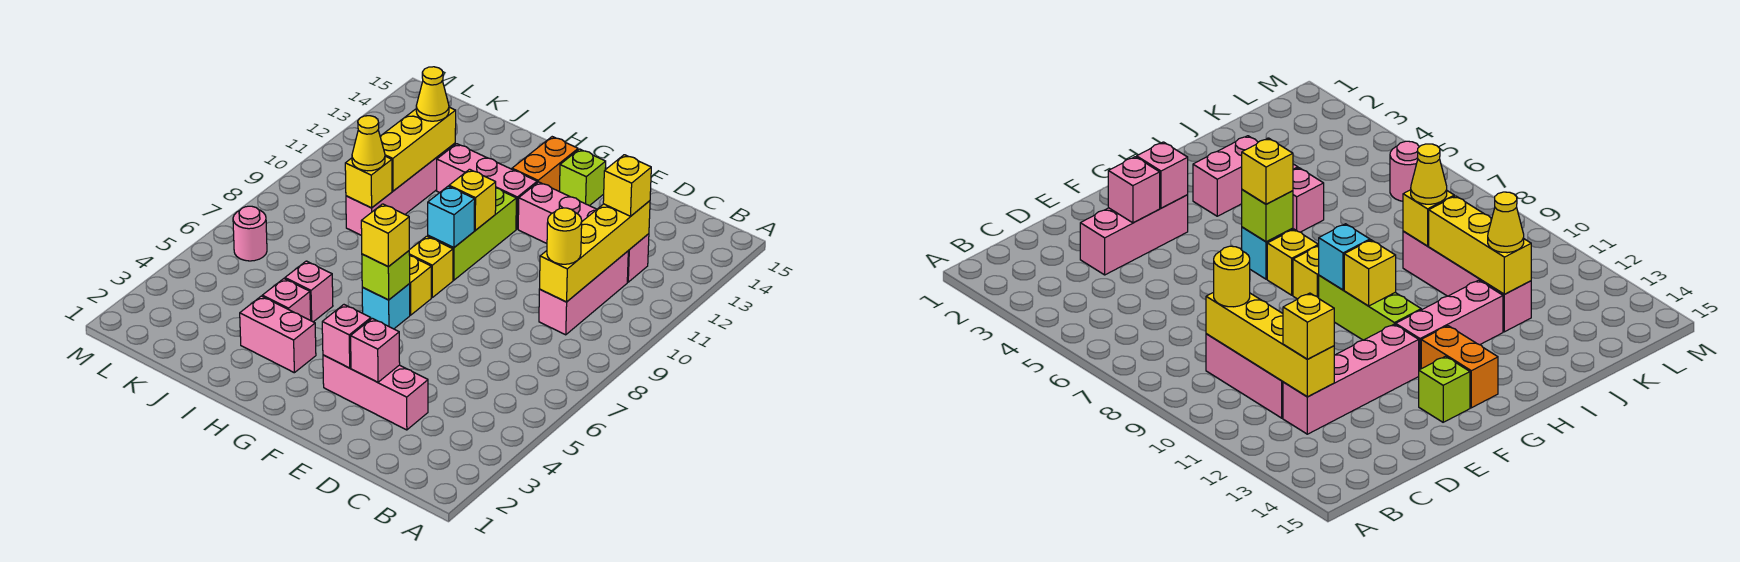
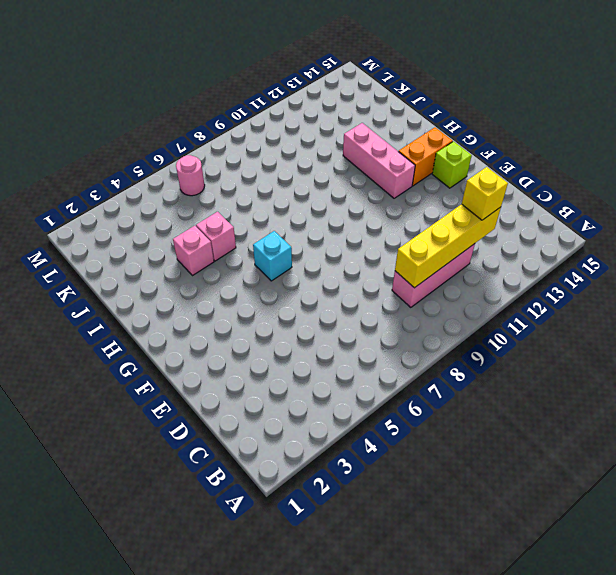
none -> pink 1x4 brick [518,182,649,282]
none -> pink 1x3 brick [323,355,428,430]
none -> yellow 1x1 brick [409,256,431,315]

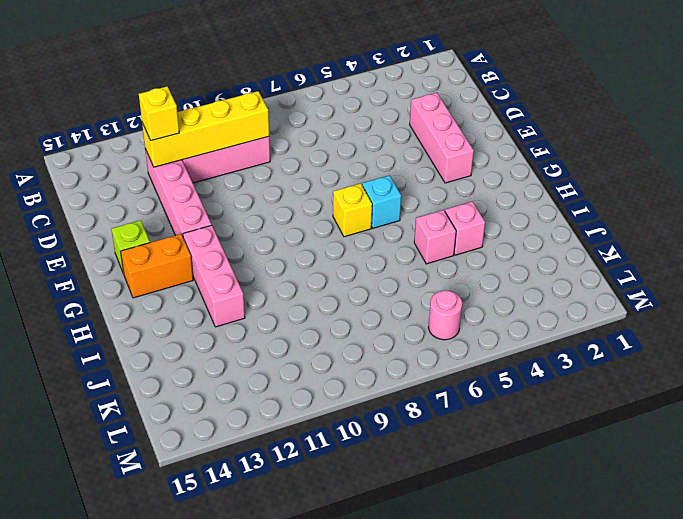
none -> yellow 1x1 brick [409,236,453,297]
none -> lime 1x3 brick [428,188,516,280]
none -> pink 1x2 brick [240,296,316,373]

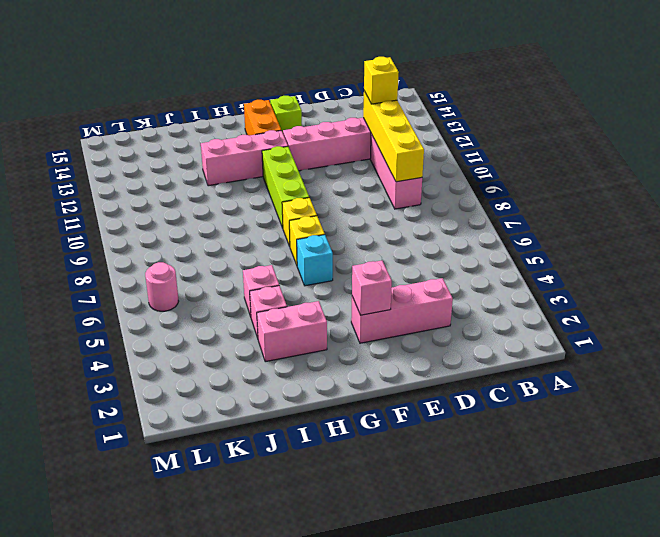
none -> pink 1x4 brick [346,143,455,235]
none -> pink 1x1 brick [351,318,400,382]
none -> lime 1x1 brick [362,251,410,300]

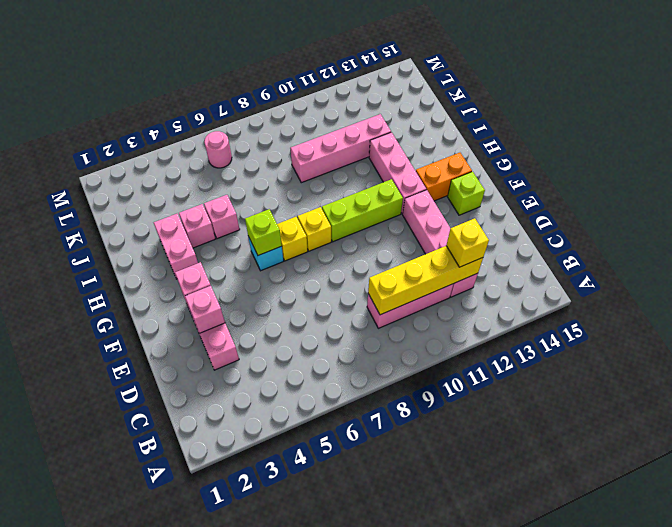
none -> cyan 1x1 brick [428,186,475,248]
none -> yellow 1x1 brick [449,169,496,230]
none -> yellow 1x1 brick [345,156,392,208]

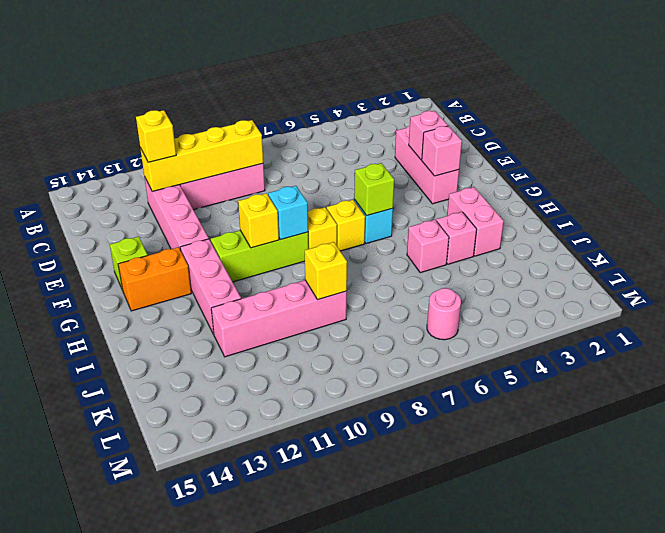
none -> yellow 1x3 brick [380,107,456,191]
none -> yellow 1x1 round brick [547,208,582,264]
none -> yellow 1x1 brick [361,204,409,267]

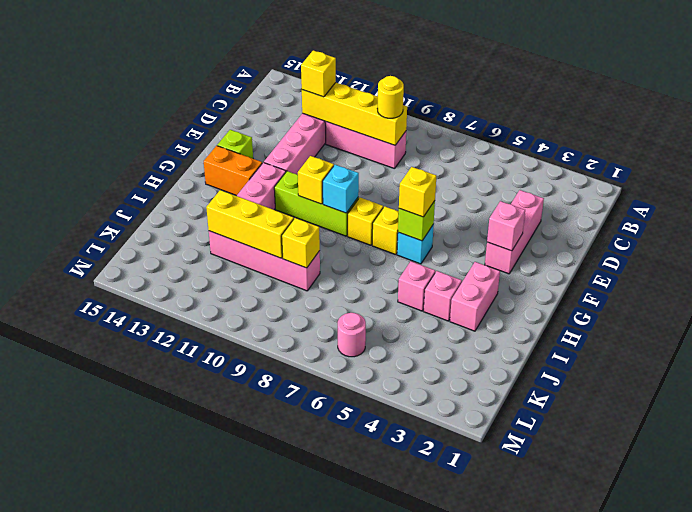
none -> pink 1x1 brick [351,318,400,382]
none -> yellow 1x1 cone [352,116,385,171]
none -> yellow 1x1 cone [416,67,449,121]

